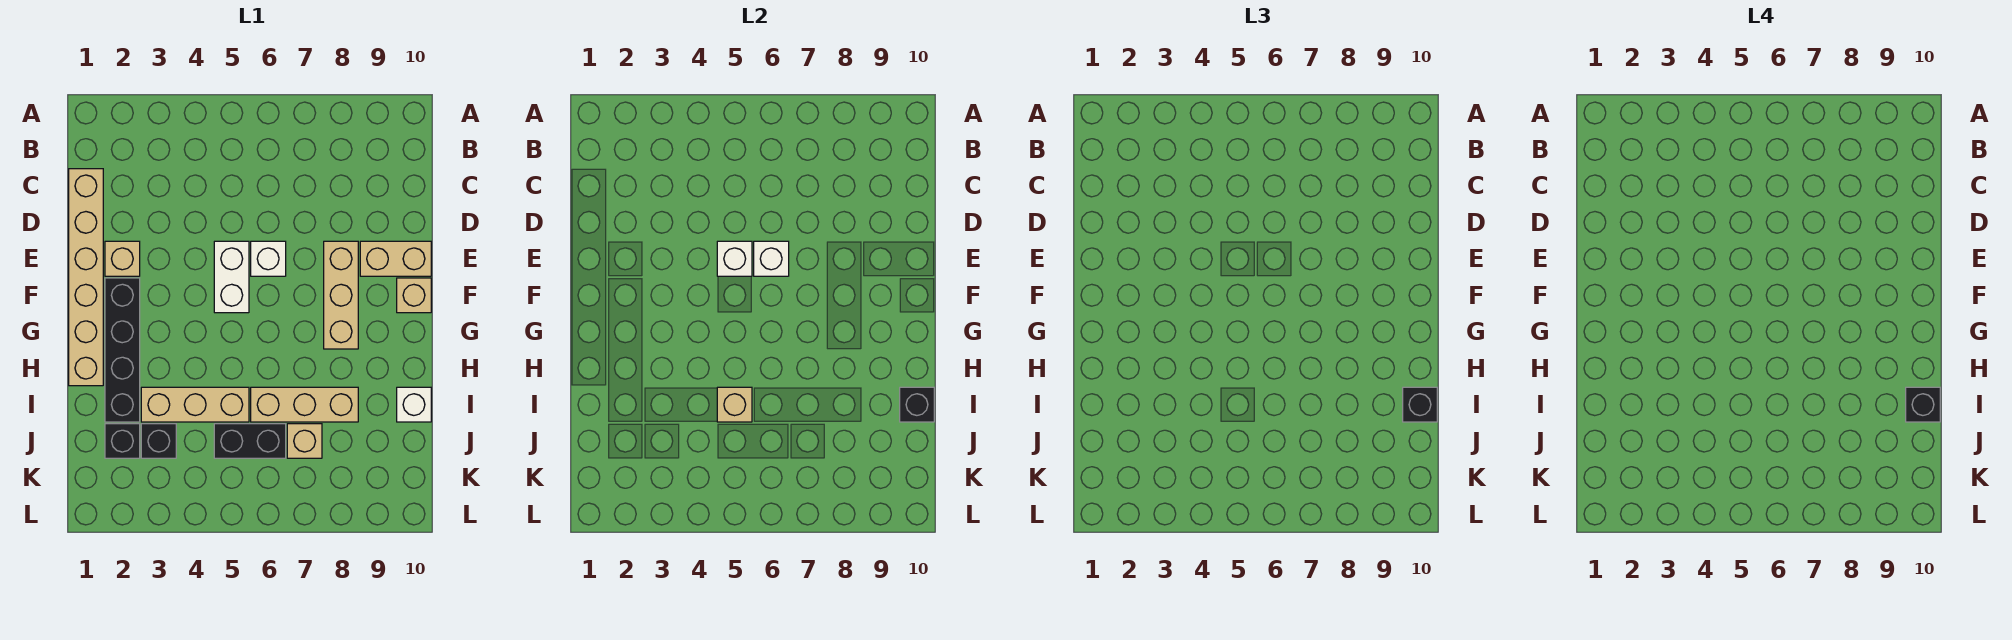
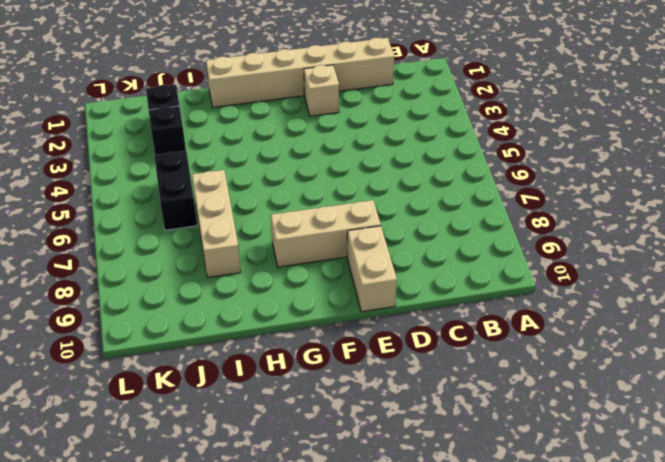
none -> white 1x2 brick [214,241,249,313]
none -> white 1x1 brick [251,241,286,276]
none -> black 1x4 brick [105,278,140,422]

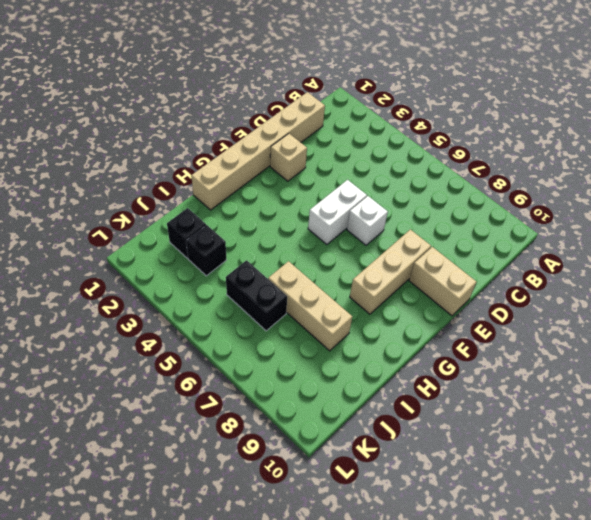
none -> black 1x4 brick [105,278,140,422]
none -> tan 1x1 brick [397,278,431,313]
none -> tan 1x3 brick [141,387,249,422]

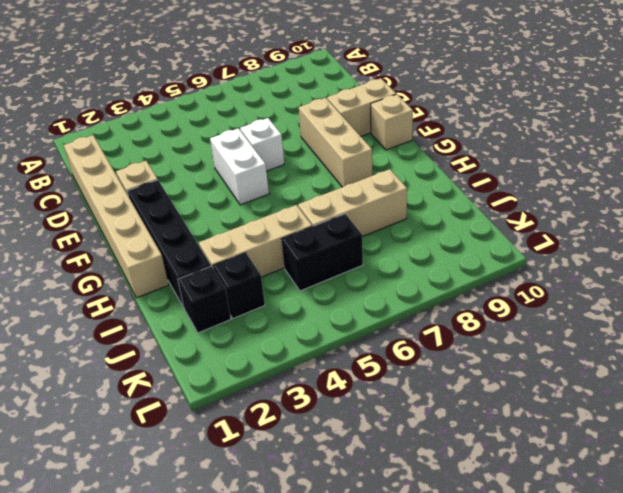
none -> white 1x1 brick [397,387,431,422]
none -> tan 1x1 brick [287,424,322,458]
none -> white 1x1 brick [717,241,752,276]

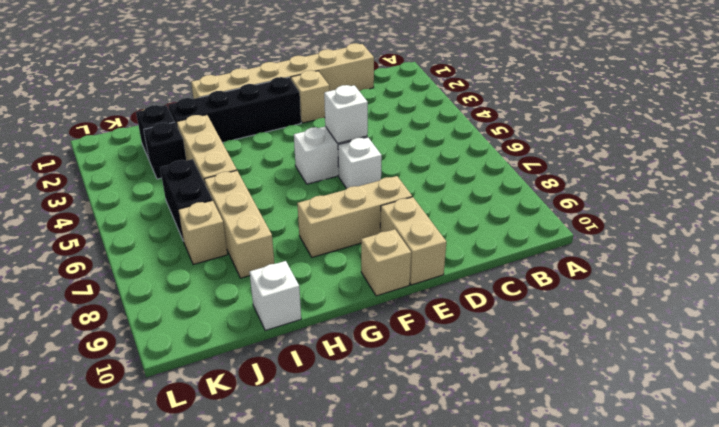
none -> white 1x1 brick [754,241,789,276]
none -> tan 1x1 brick [717,387,752,422]
none -> black 1x1 brick [900,387,934,422]

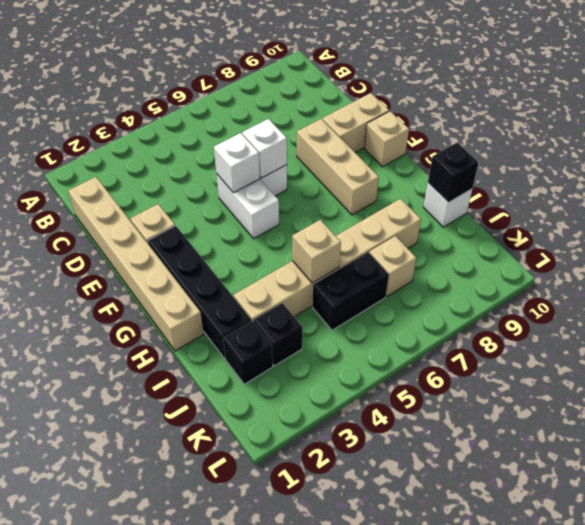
none -> black 1x1 brick [1403,387,1437,422]
none -> black 1x1 brick [1906,387,1940,422]

